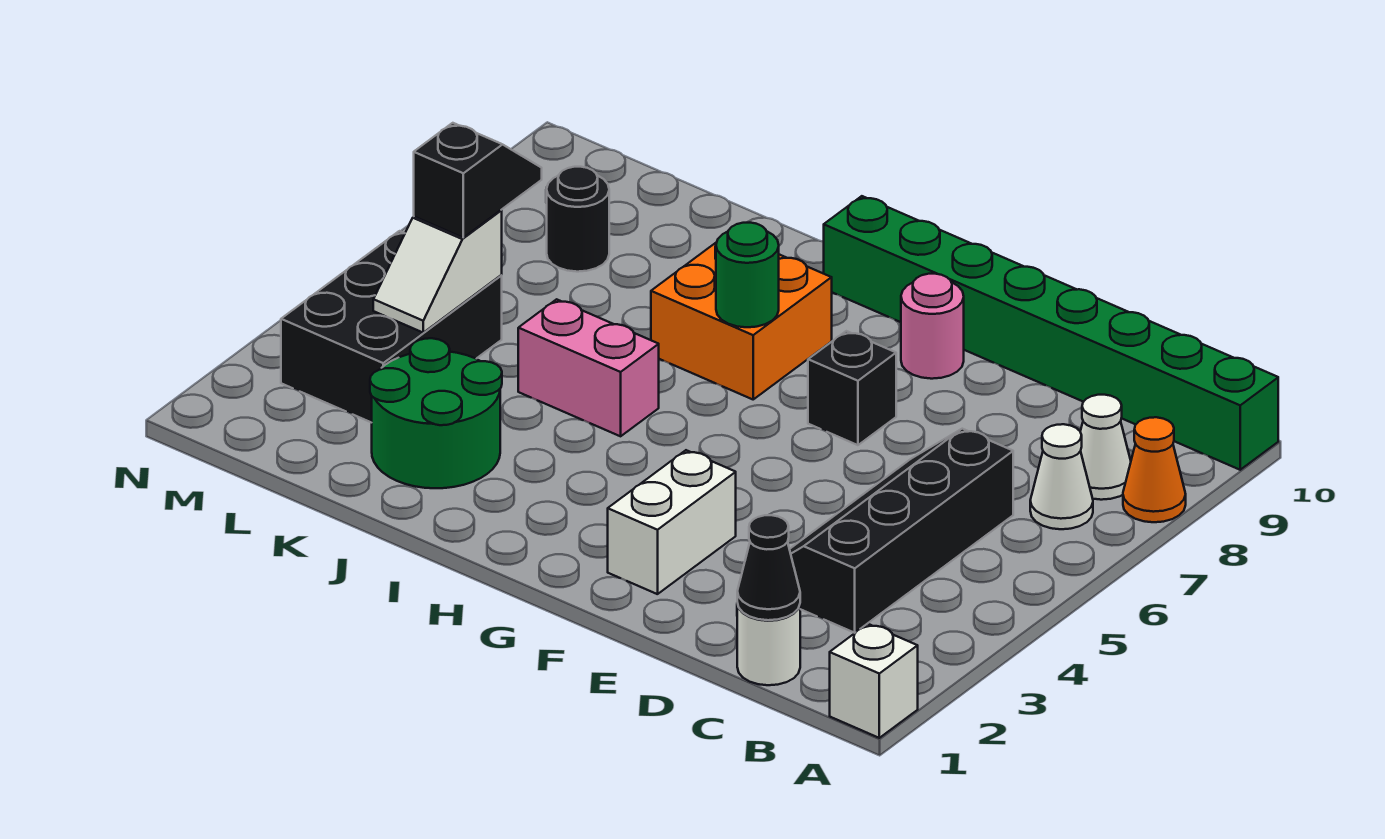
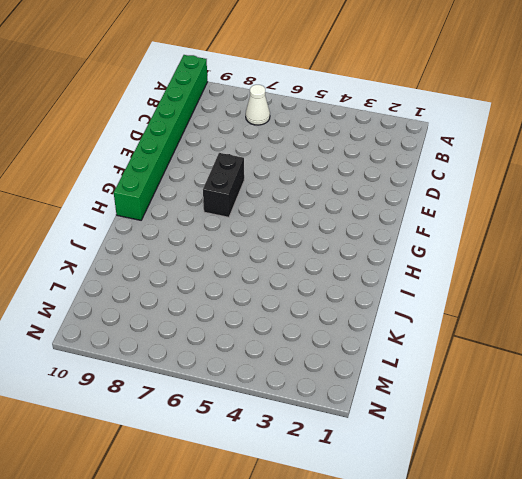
black 1x2 brick [203,153,244,217] -> black 1x1 brick [808,331,896,445]
none -> white 1x1 brick [830,624,918,738]
none -> orange 1x1 cone [1123,417,1186,522]
none -> white 1x1 cone [1080,395,1131,500]

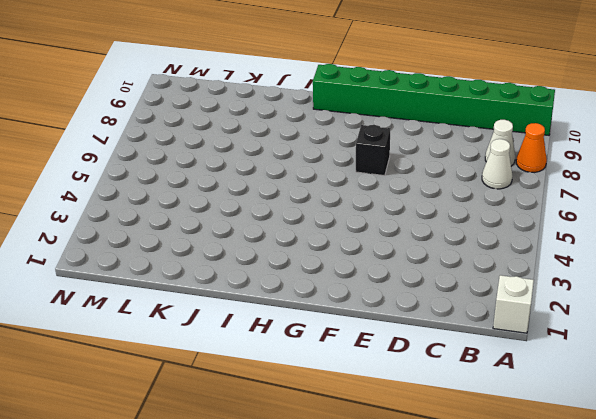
none -> white 1x1 round brick [737,603,800,685]
none -> black 2x4 slope [790,429,1013,633]
none -> white 1x2 brick [608,450,736,594]

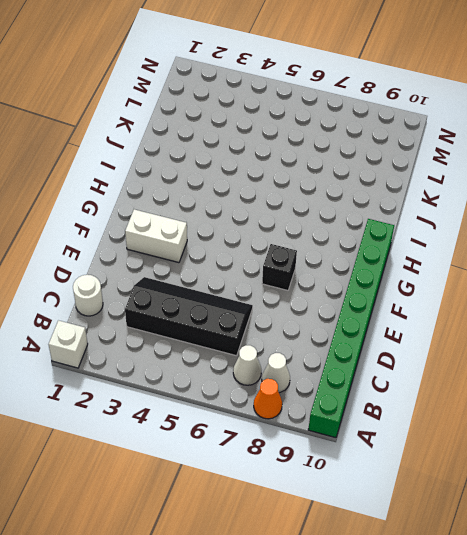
none -> pink 1x1 round brick [901,274,964,379]
none -> orange 2x2 brick [651,242,832,399]
none -> pink 1x2 brick [518,299,659,436]

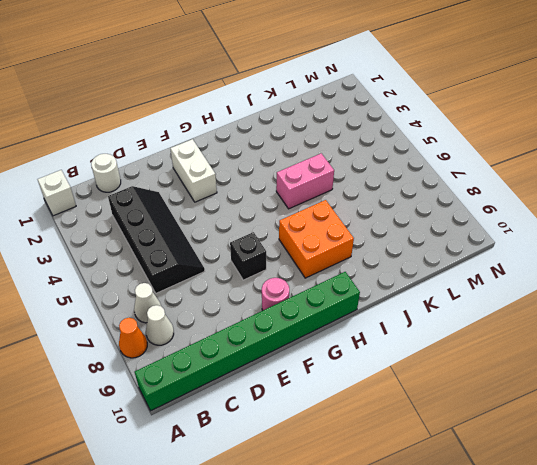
none -> green 2x2 round brick [370,338,502,488]
none -> black 2x3 brick [281,231,502,423]
none -> black 1x1 round brick [547,167,609,272]

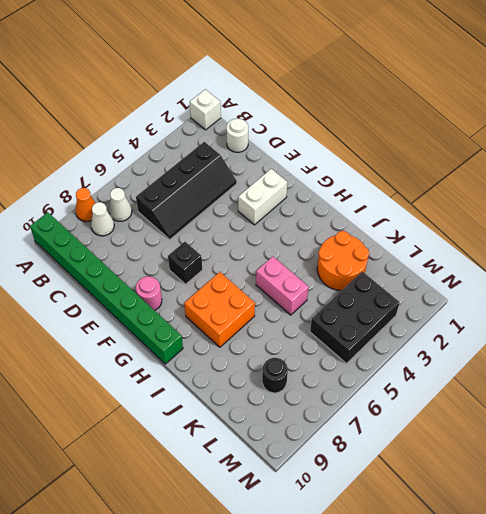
orange 2x2 round brick [317,231,369,291] -> green 2x2 round brick [370,338,502,488]
none -> black 1x1 cone [737,515,800,620]
none -> green 1x1 round brick [716,223,779,327]
none -> white 1x2 slope [373,210,502,333]

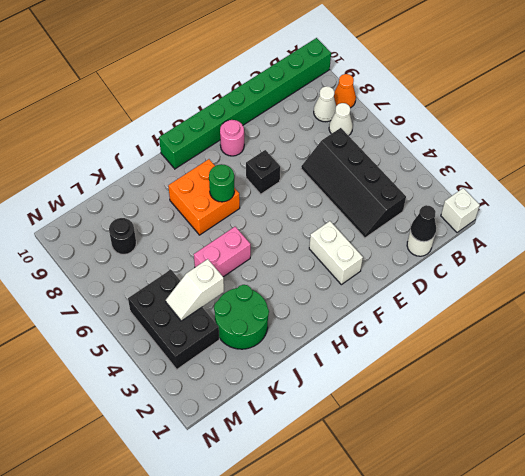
white 1x2 slope [166,259,224,321] -> white 1x2 slope turned to [373,210,502,333]
none -> black 1x2 slope [414,123,542,238]

